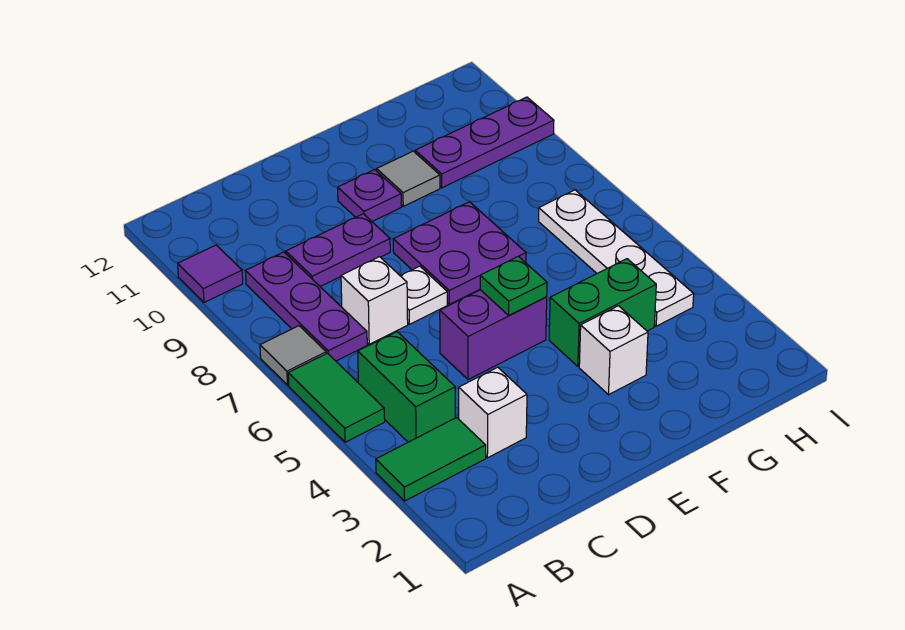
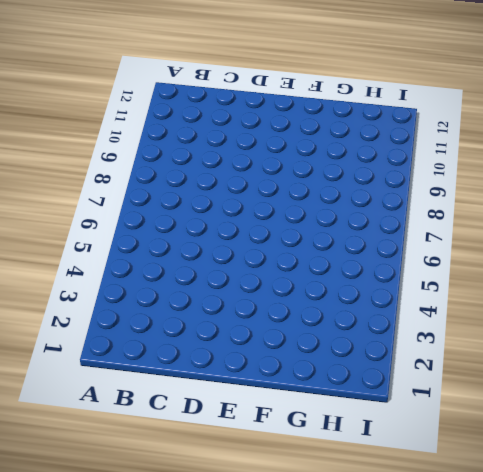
none -> green 1x2 tile [376,418,486,501]
none -> green 1x2 tile [288,353,385,442]
none -> grey 1x1 tile [260,326,326,385]

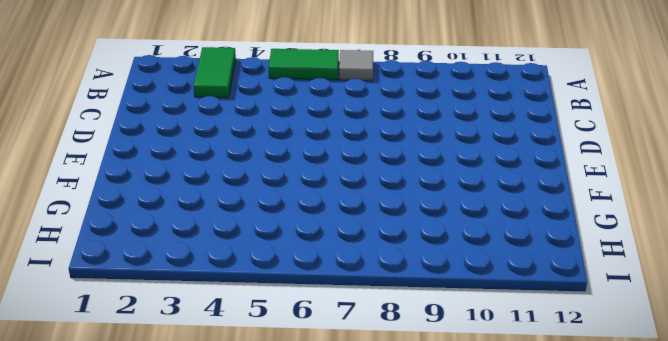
none -> purple 1x1 tile [178,245,243,303]
none -> green 1x2 brick [358,332,455,442]
none -> purple 1x3 plate [245,252,367,361]

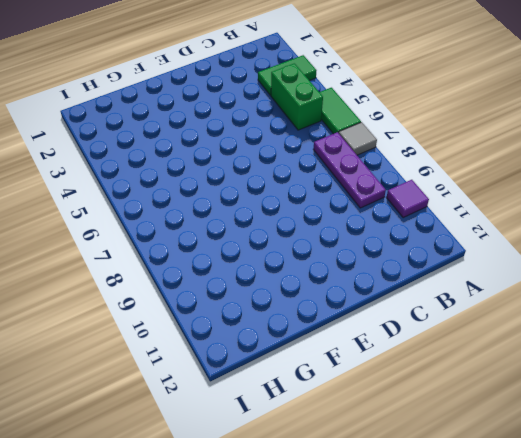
none -> white 1x1 brick [459,367,527,458]
none -> white 1x1 brick [341,257,408,344]
none -> purple 1x2 plate [286,214,390,286]

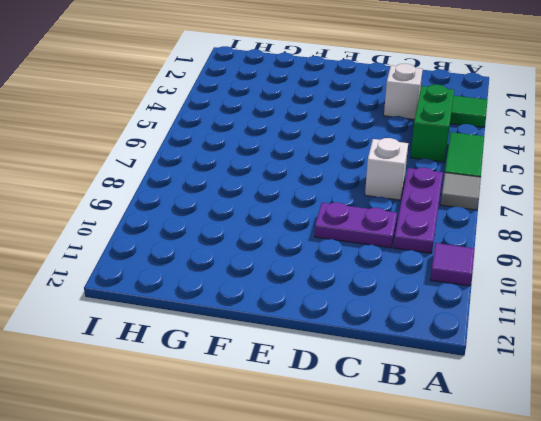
none -> purple 1x2 brick [440,290,547,380]
none -> white 1x1 plate [401,266,447,324]
none -> purple 2x2 plate [393,202,526,304]

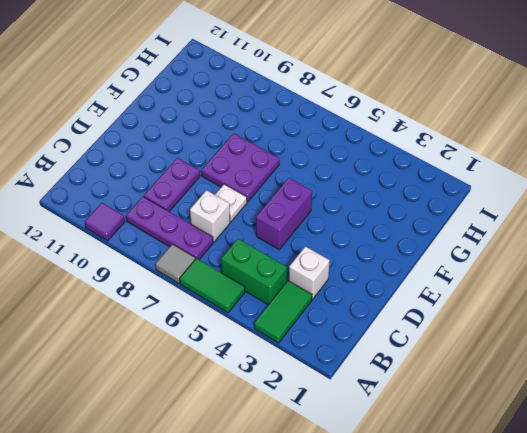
none -> purple 1x1 plate [338,170,401,221]
none -> white 1x1 brick [579,306,648,395]
none -> green 1x2 brick [549,259,656,366]

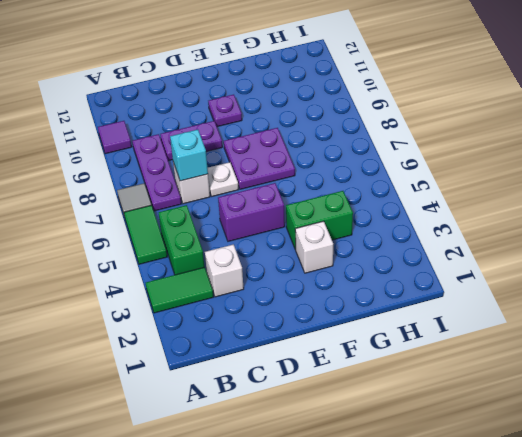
cyan 1x1 brick [170,130,208,181] -> none
none -> grey 1x1 tile [377,151,440,206]
none -> purple 1x3 plate [415,97,554,188]
none -> white 1x4 plate [539,190,694,326]

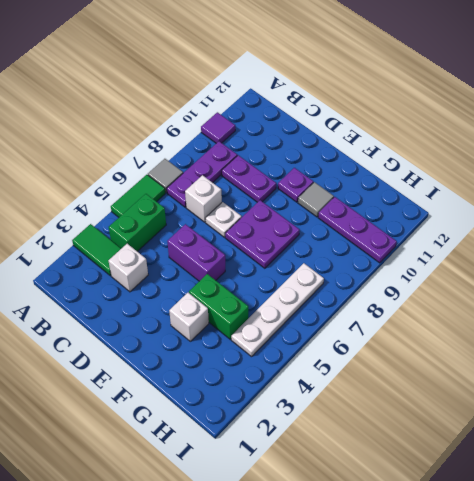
none -> green 1x1 plate [480,256,547,315]

